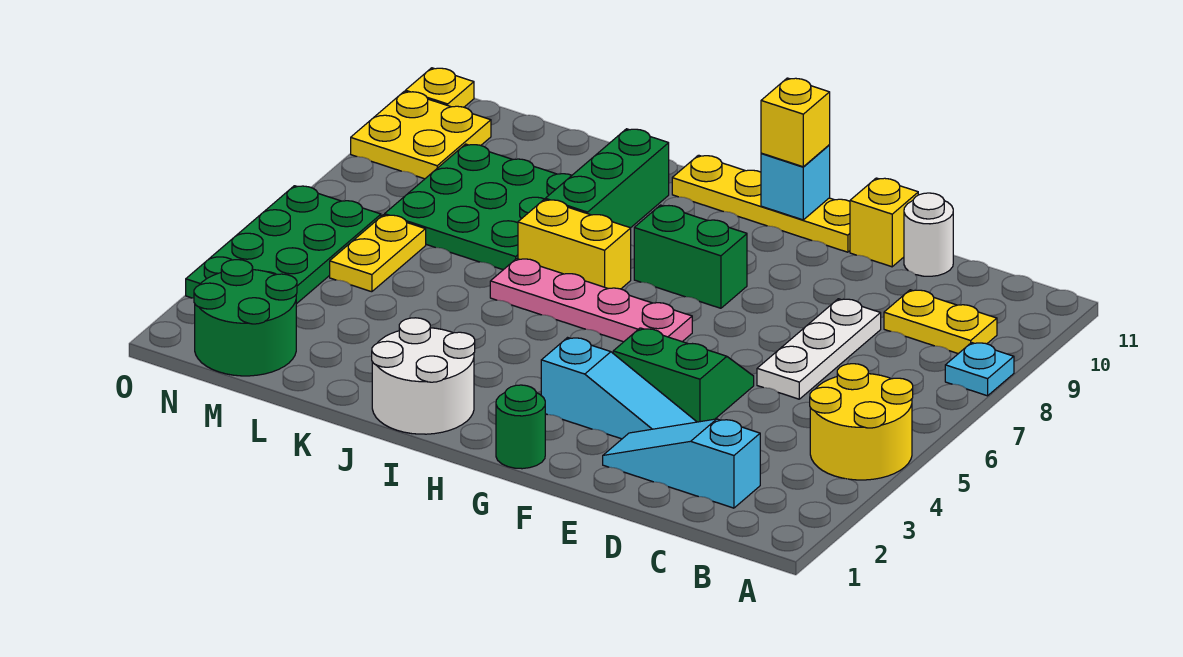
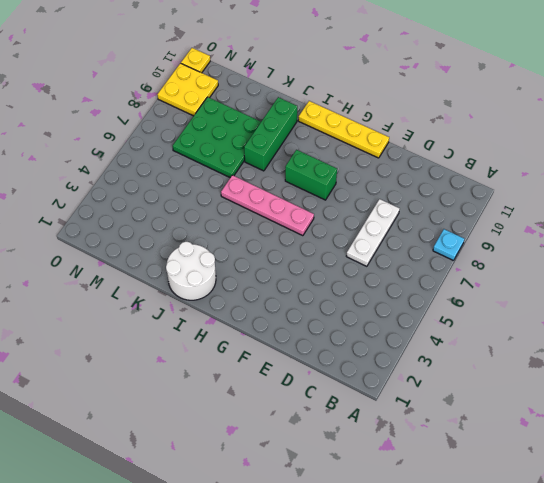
none -> yellow 2x2 round brick [810,364,913,480]
none -> yellow 1x2 plate [884,290,997,354]
none -> cyan 1x3 slope [603,419,760,508]

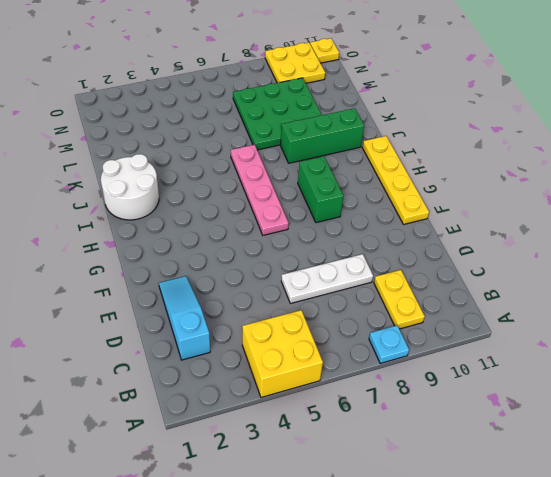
yellow 2x2 brick [242,310,323,397] -> yellow 2x2 round brick [810,364,913,480]
none -> white 1x1 round brick [904,193,953,276]
none -> cyan 1x3 slope [541,338,696,439]
none -> green 2x2 slope [613,328,754,422]

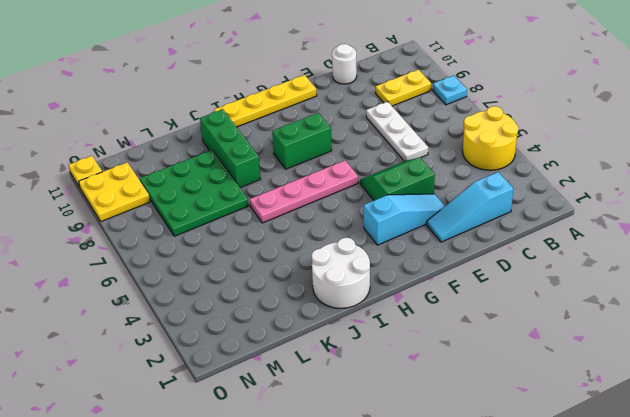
none -> yellow 1x1 brick [850,178,918,267]
none -> green 1x1 round brick [496,385,545,469]
none -> yellow 1x2 brick [518,200,631,289]

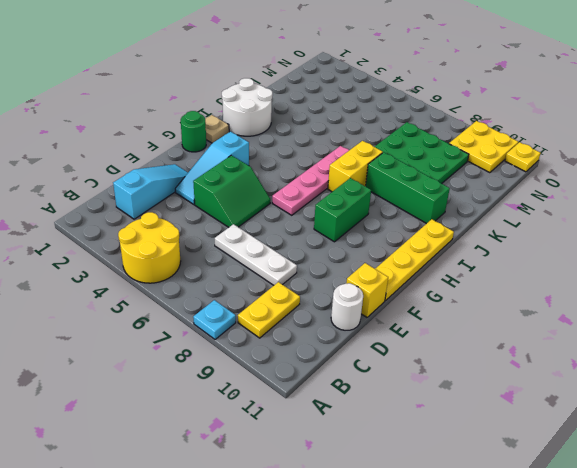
tan 1x1 plate [205,115,229,143] -> none
none -> green 2x2 round brick [194,260,297,376]
none -> yellow 1x2 plate [330,215,426,292]
none -> green 2x4 plate [186,186,381,304]

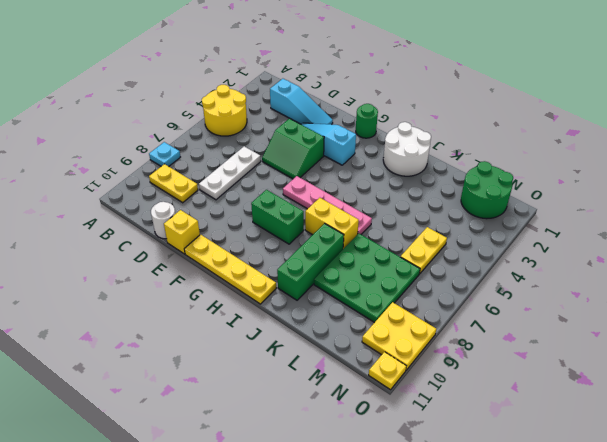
none -> green 2x4 plate [186,186,381,304]
none -> cyan 1x1 brick [761,145,830,220]
none -> yellow 1x1 brick [761,78,830,167]

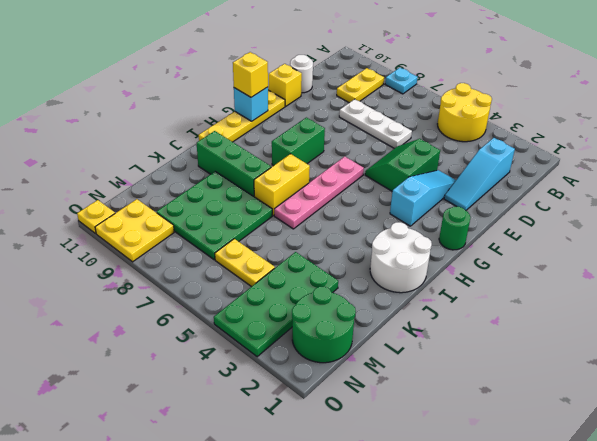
green 2x4 plate [214,252,338,357] -> green 2x4 plate turned to [186,186,381,304]

